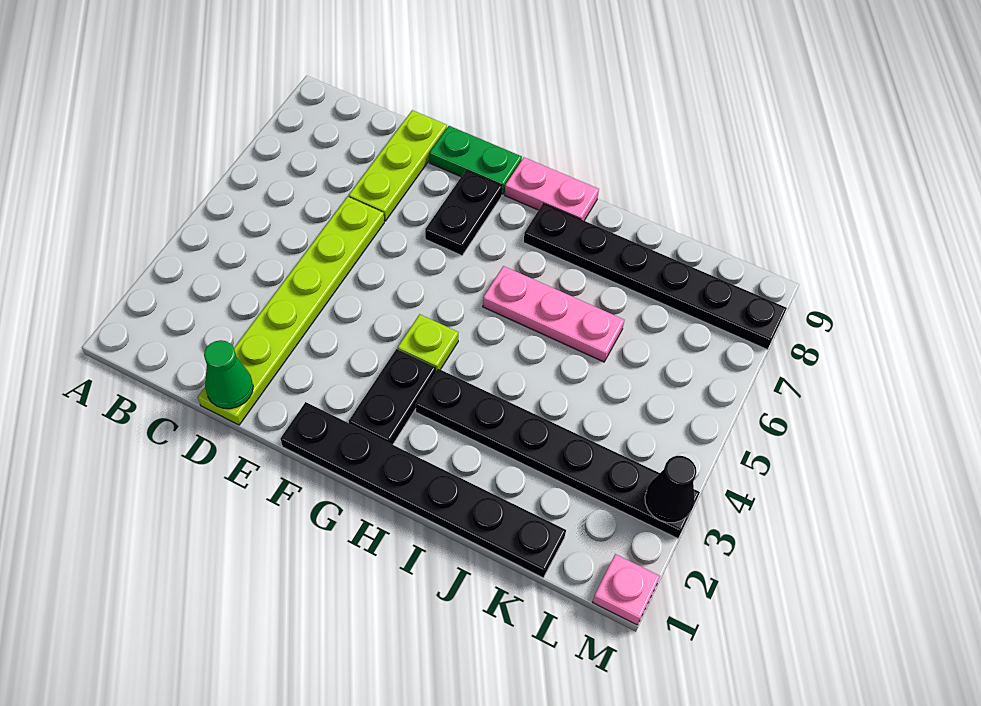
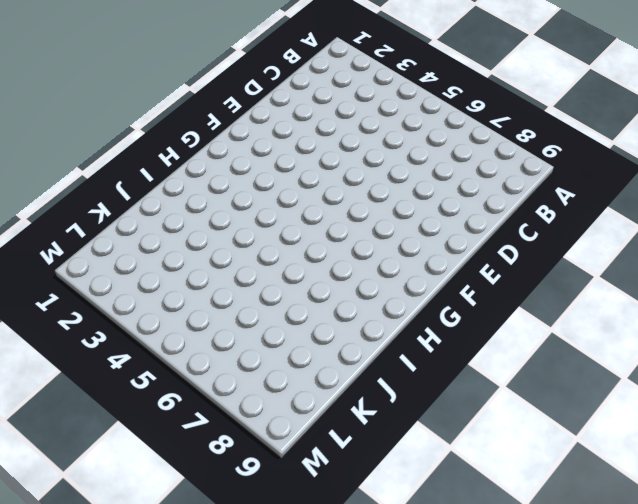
none -> lime 1x6 plate [198,197,384,425]
none -> lime 1x3 plate [349,110,447,221]
none -> green 1x2 plate [429,126,522,195]

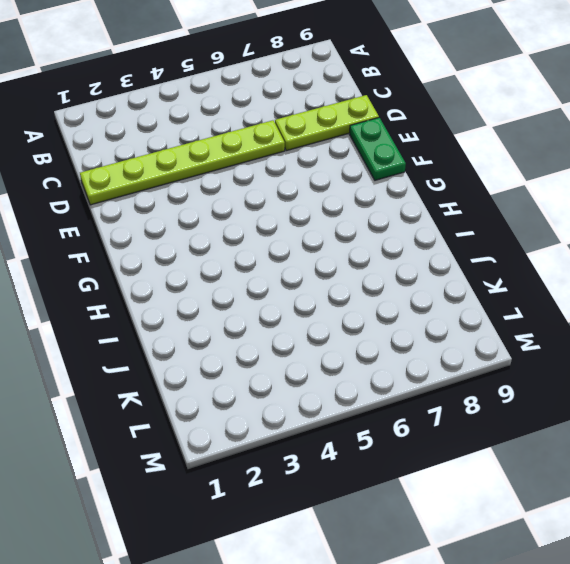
none -> black 1x6 plate [281,402,566,578]
none -> black 1x2 plate [425,170,502,256]
none -> black 1x2 plate [349,349,436,445]

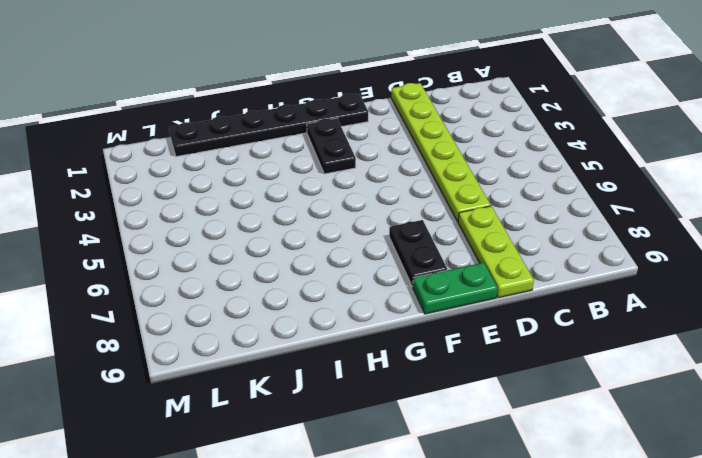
none -> lime 1x1 plate [398,314,458,371]
none -> pink 1x2 plate [505,157,599,221]
none -> black 1x6 plate [416,369,700,538]

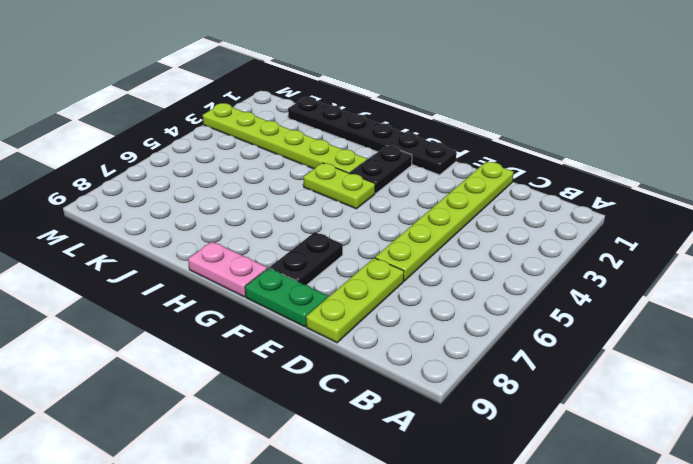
lime 1x2 plate [304,163,375,209] -> lime 1x1 plate [398,314,458,371]
lime 1x6 plate [203,103,367,173] -> black 1x6 plate [416,369,700,538]
none -> pink 1x3 plate [483,266,624,362]
none -> black 1x6 plate [524,203,787,350]
none -> pink 1x1 plate [593,554,660,625]

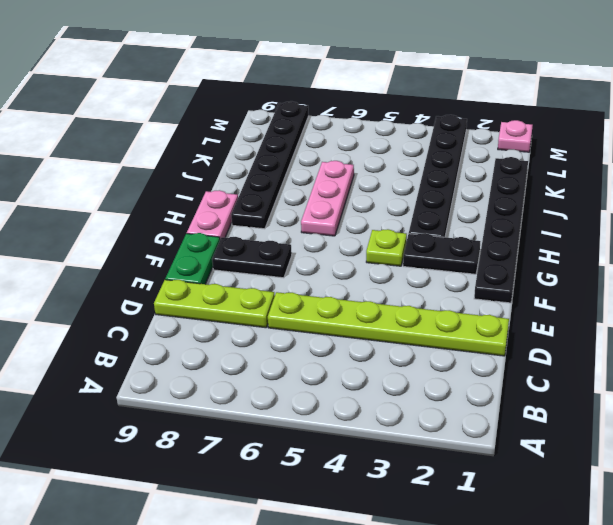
none -> green 1x1 cone [204,340,253,409]
none -> black 1x1 cone [645,456,696,523]

